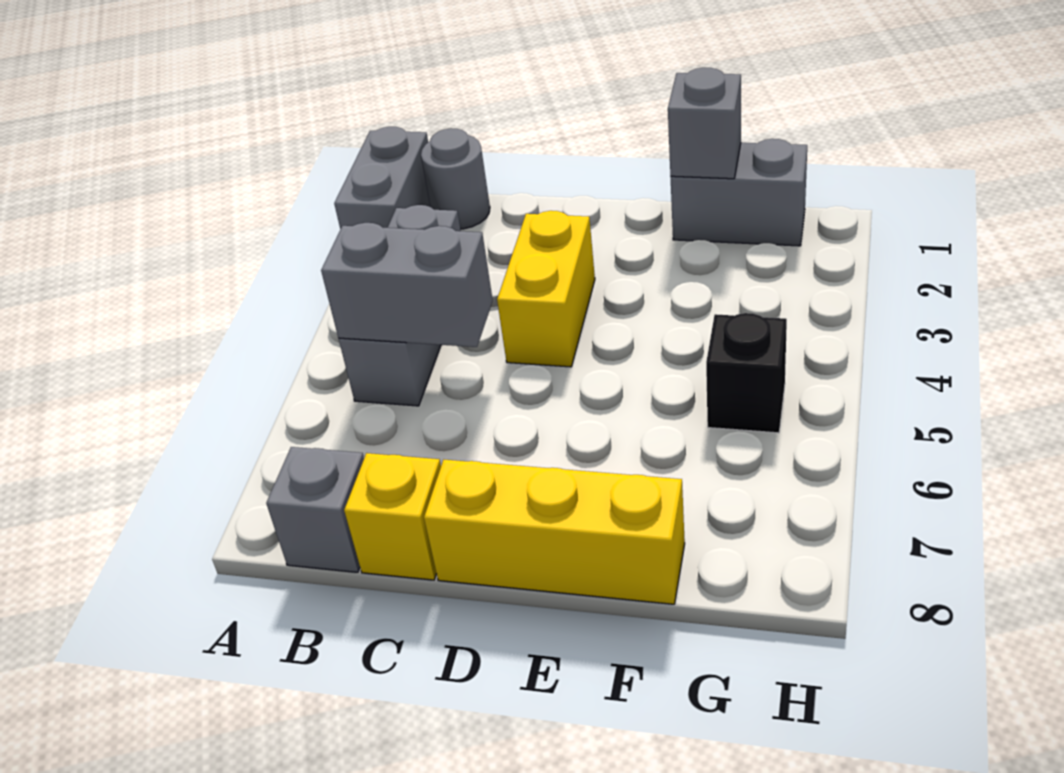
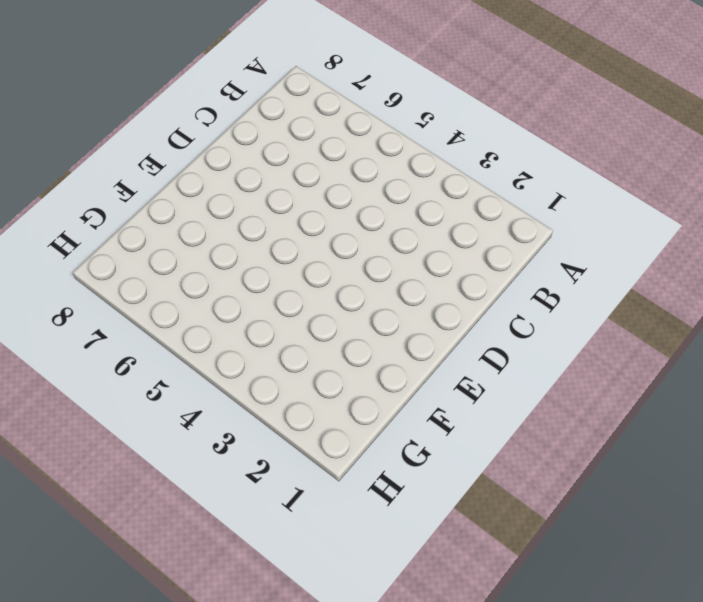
none -> grey 1x2 brick [334,127,430,229]
none -> grey 1x1 round brick [421,128,490,229]

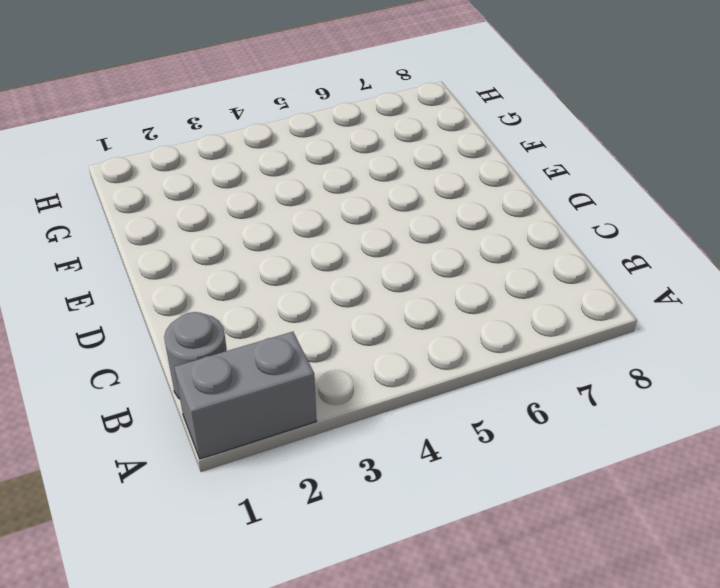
none -> grey 1x3 brick [339,205,461,406]
none -> grey 1x1 brick [266,447,364,572]

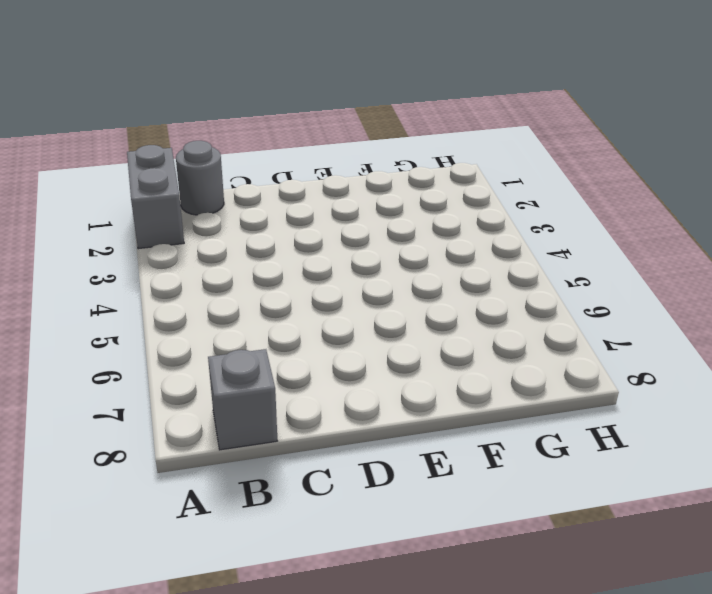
none -> grey 1x3 brick [339,205,461,406]
none -> yellow 1x1 brick [344,453,441,580]

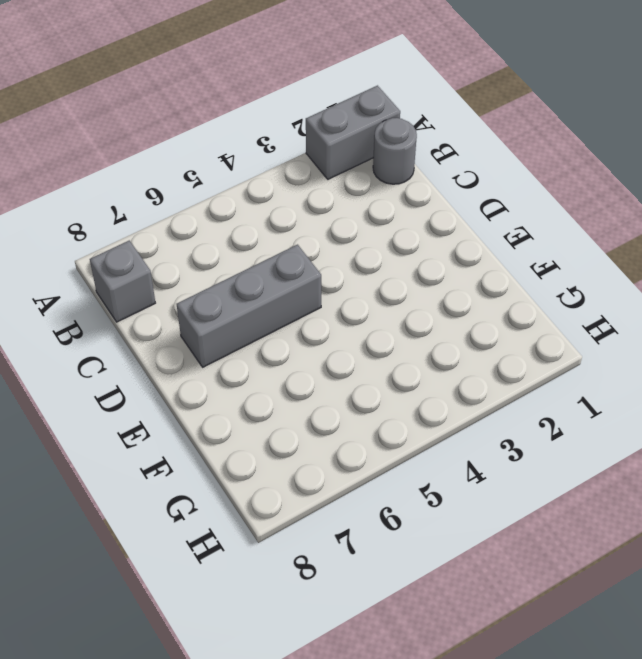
grey 1x3 brick [177,245,321,367] -> grey 1x3 brick moved to [339,205,461,406]
none -> yellow 1x1 brick [344,453,441,580]
none -> yellow 1x2 brick [497,211,595,367]

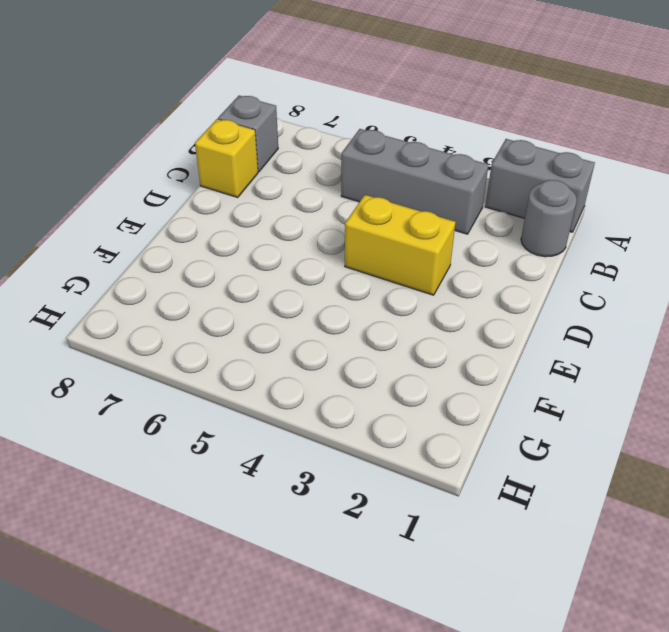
none -> yellow 1x3 brick [424,460,685,604]
none -> grey 1x2 brick [671,139,807,246]

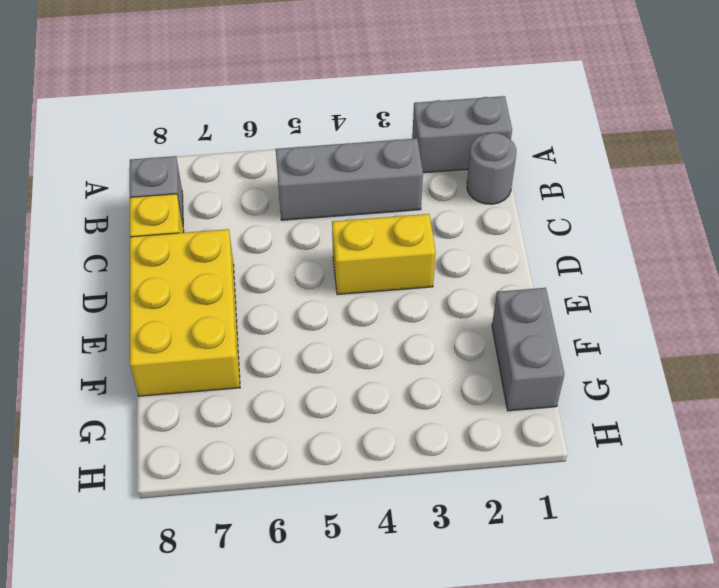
yellow 2x3 brick [130,229,240,396] -> yellow 1x3 brick [424,460,685,604]
none -> black 1x1 brick [706,313,787,433]
none -> grey 1x2 brick [321,223,493,347]

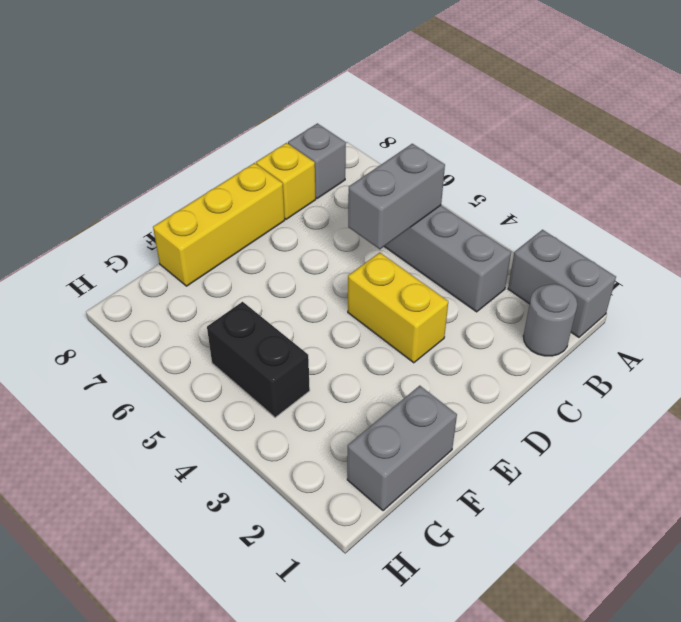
black 1x2 brick [207,302,310,418] -> black 1x1 brick [706,313,787,433]
none -> grey 1x1 brick [668,68,741,179]

